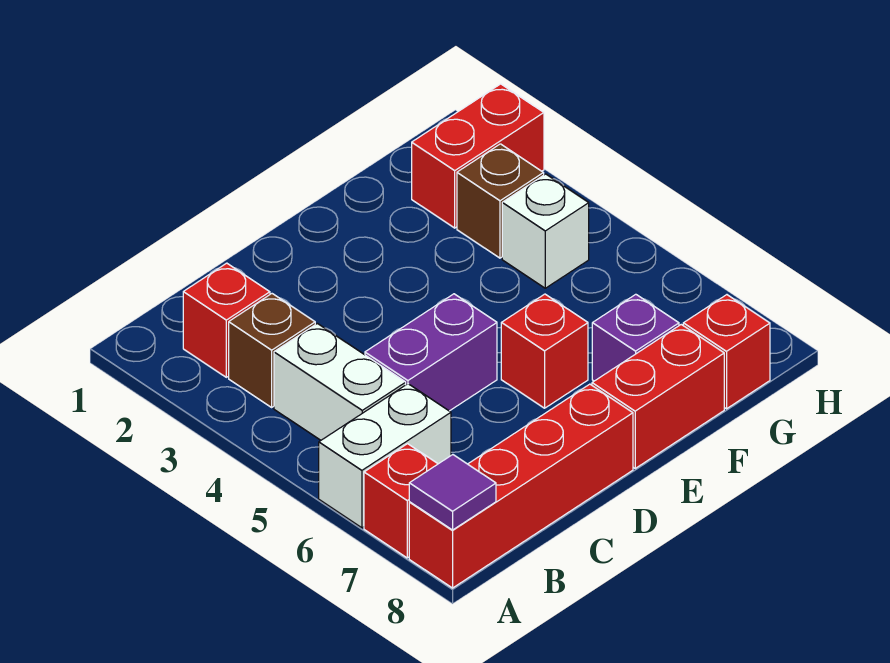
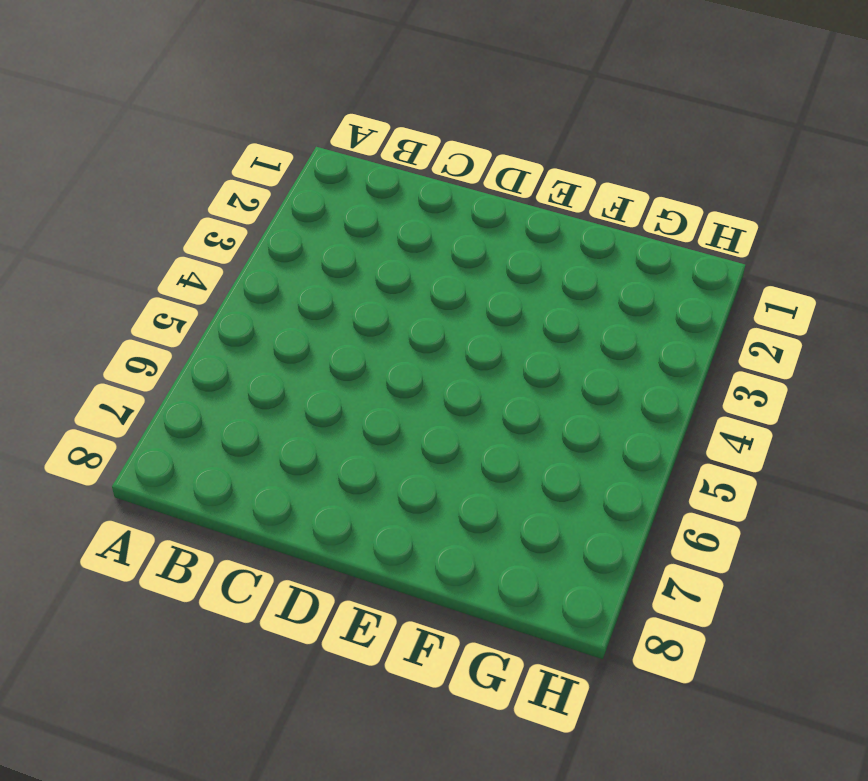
none -> white 1x2 brick [319,384,451,528]
none -> red 1x1 brick [364,444,438,558]
none -> red 1x4 brick [409,384,633,588]

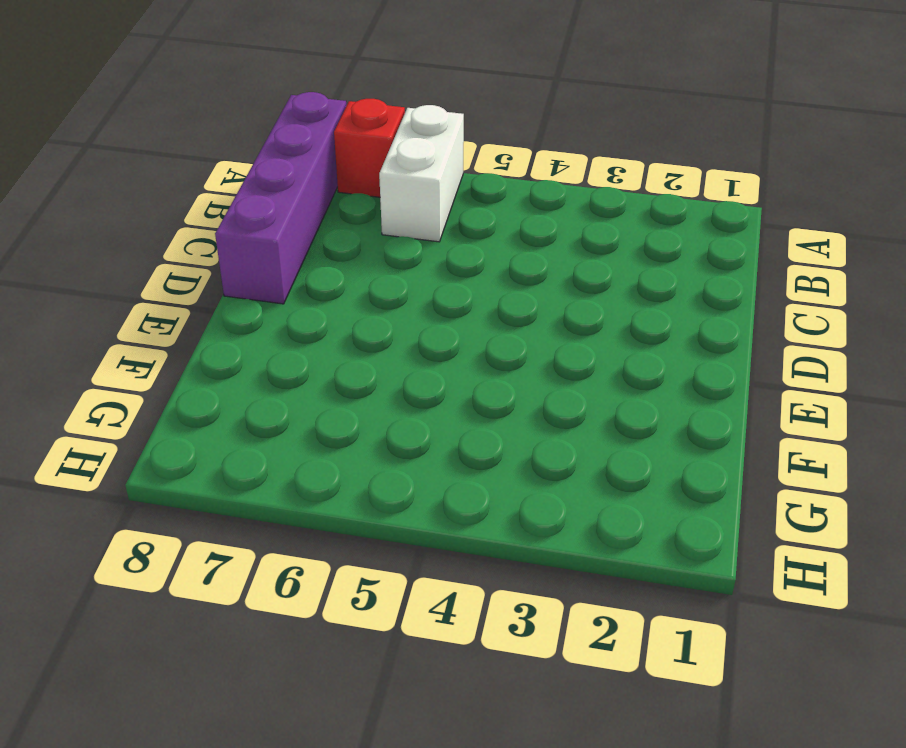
purple 1x4 brick [215,92,346,304] -> red 1x4 brick [409,384,633,588]
none -> red 1x1 brick [183,263,270,377]
none -> brown 1x1 brick [229,294,315,407]
none -> white 1x2 brick [274,323,406,440]

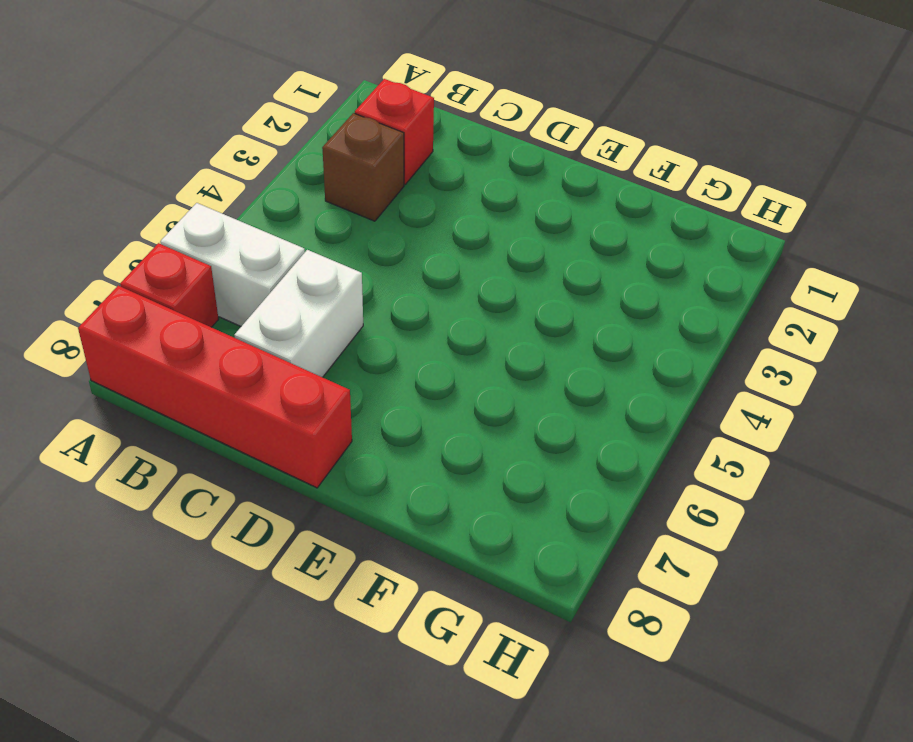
white 1x2 brick [234,250,363,377] -> white 1x2 brick moved to [274,323,406,440]
none -> purple 1x2 brick [365,294,497,411]
none -> red 1x1 brick [501,294,588,408]
none -> red 1x2 brick [592,325,724,468]

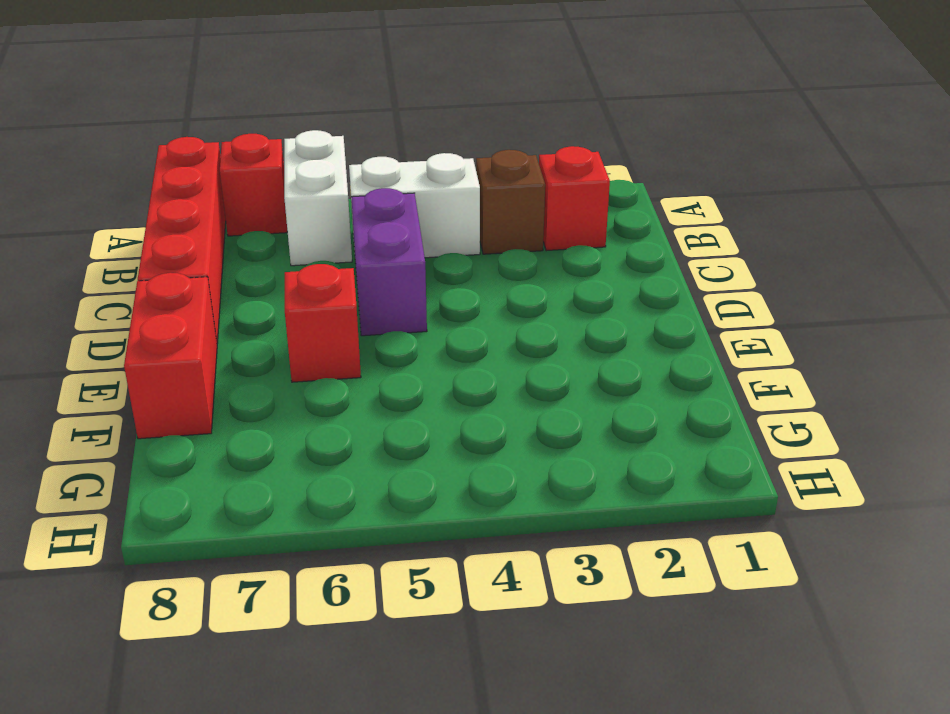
none -> purple 1x1 brick [592,294,679,381]
none -> red 1x2 brick [412,84,544,228]
none -> brown 1x1 brick [457,144,544,258]

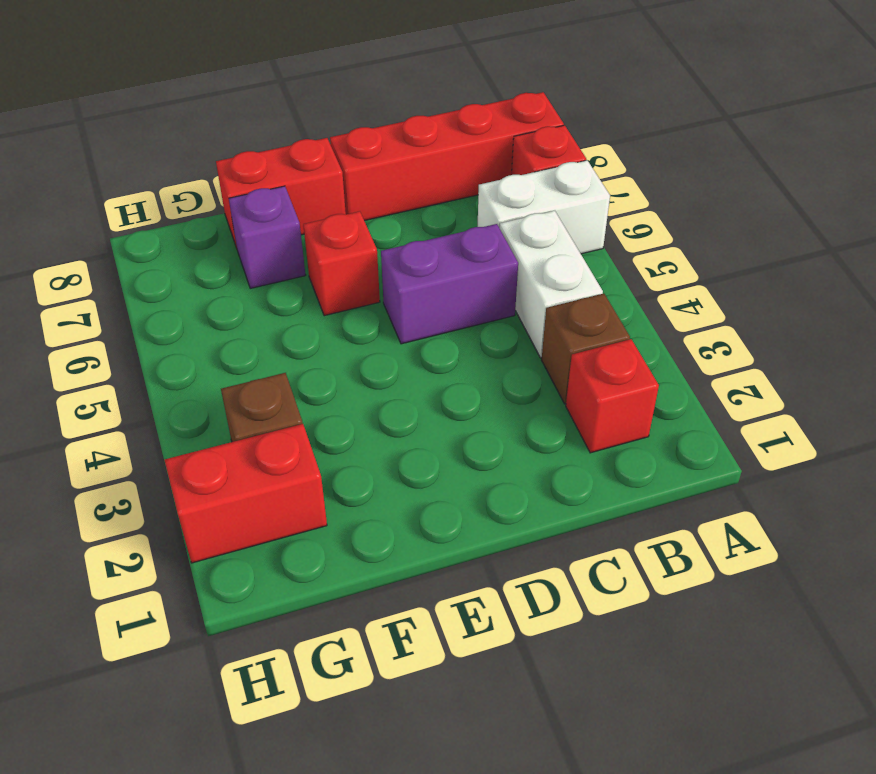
none -> white 1x1 brick [502,174,589,288]
none -> red 1x1 brick [683,295,770,409]
none -> purple 1x1 tile [409,455,496,530]

